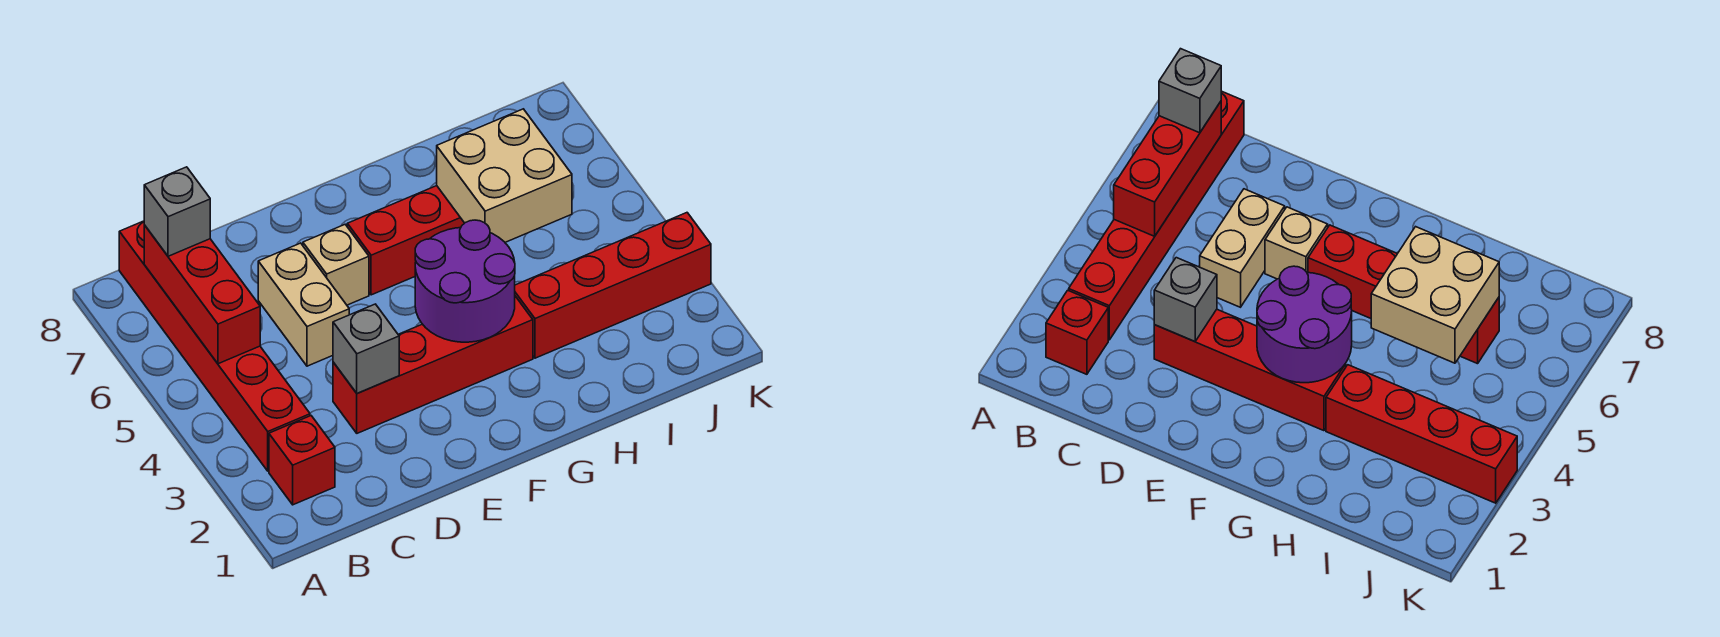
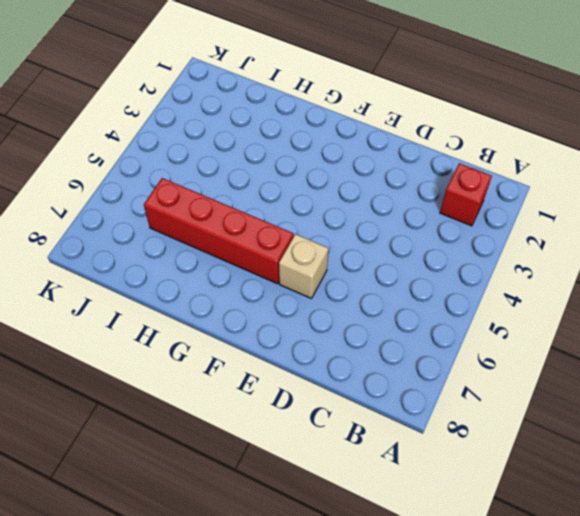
none -> red 1x6 brick [119,221,310,471]
none -> red 1x4 brick [333,296,533,433]
none -> tan 1x2 brick [258,243,349,366]

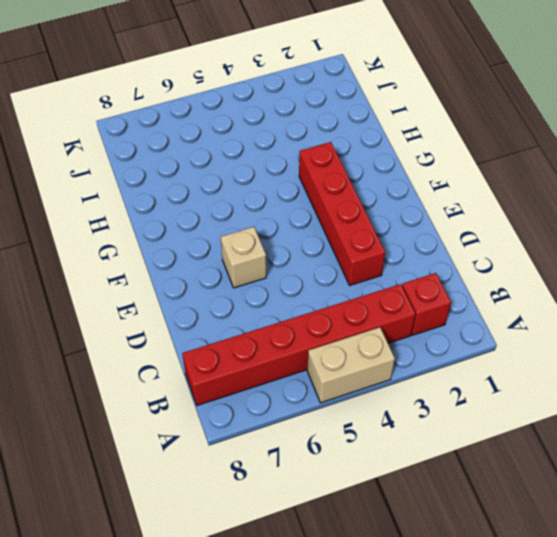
tan 1x2 brick [307,327,395,403] -> tan 1x2 brick moved to [258,243,349,366]
none -> red 1x4 brick [347,186,464,295]
none -> red 1x4 brick [515,213,711,358]
none -> red 1x3 brick [144,225,260,364]

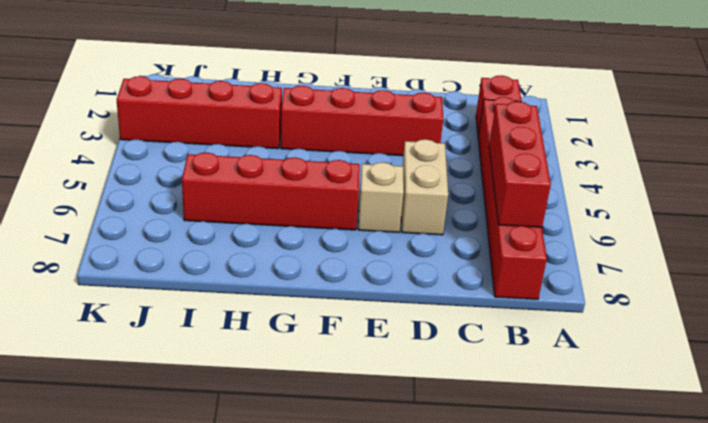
none -> grey 1x1 brick [333,304,399,393]
none -> purple 2x2 round brick [415,220,515,342]
none -> tan 2x2 brick [437,109,572,242]

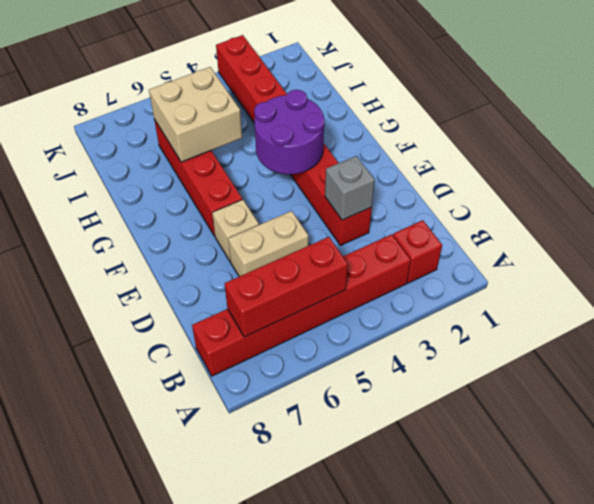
none -> grey 1x1 brick [144,167,210,256]

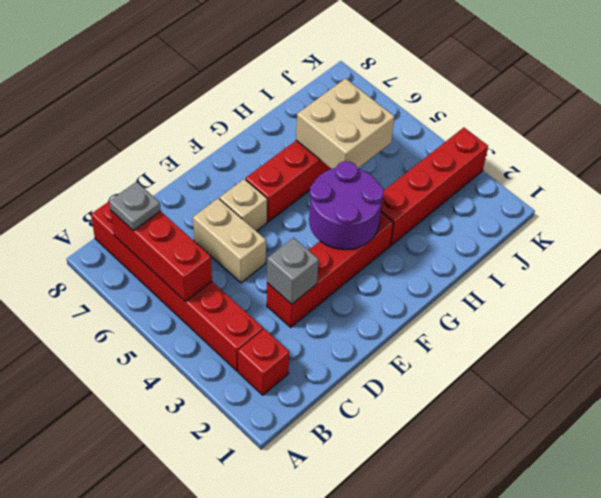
grey 1x1 plate [109,182,161,231] -> grey 1x1 brick [144,167,210,256]

